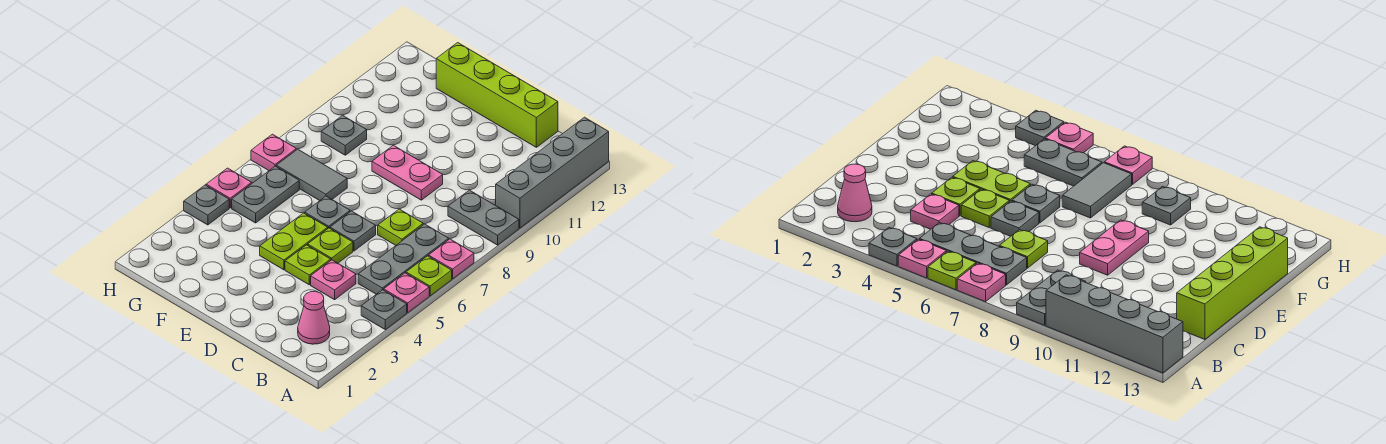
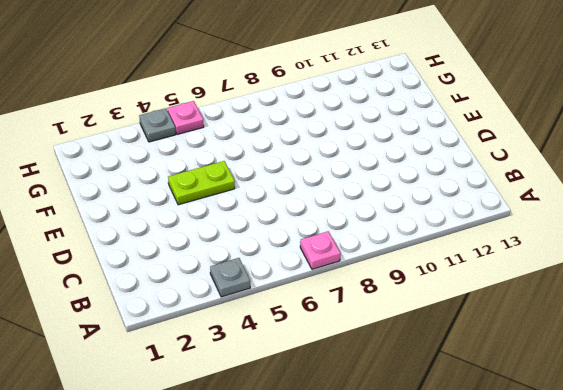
none -> pink 1x1 plate [384,273,429,313]
none -> lime 1x1 plate [406,256,452,296]
none -> grey 1x2 plate [448,190,519,245]

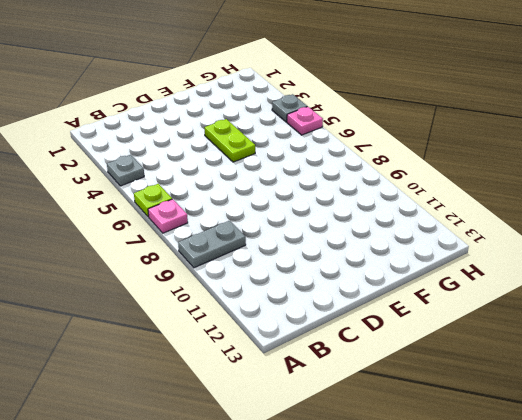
none -> pink 1x1 plate [384,273,429,313]
none -> grey 1x4 brick [496,117,609,228]
none -> pink 1x1 cone [298,292,330,344]

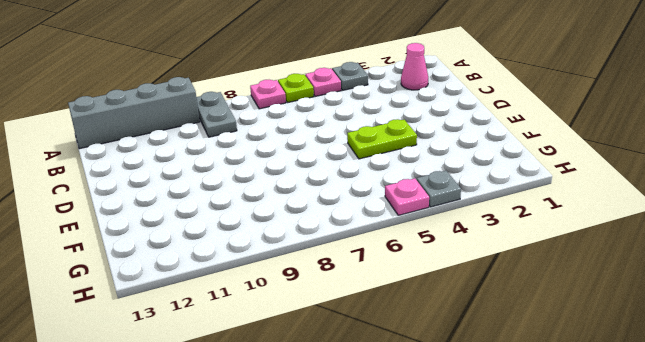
none -> grey 1x3 plate [358,224,449,294]
none -> pink 1x1 plate [311,260,356,300]
none -> lime 1x1 plate [378,209,423,245]

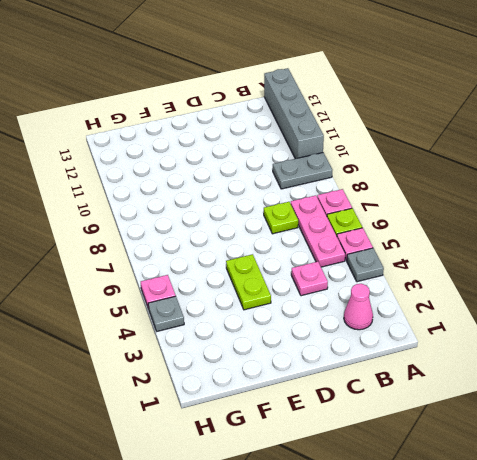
pink 1x3 plate [291,195,345,267] -> grey 1x3 plate [358,224,449,294]
none -> lime 1x4 brick [436,43,558,147]
none -> lime 1x1 plate [285,245,331,285]
none -> lime 1x1 plate [308,228,353,263]

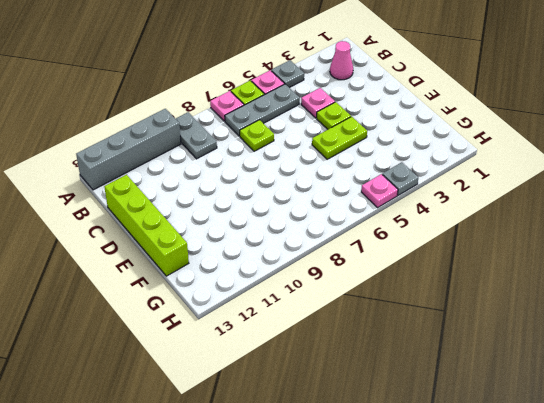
none -> lime 1x1 plate [308,228,353,263]
none -> grey 1x1 plate [330,211,376,251]
none -> pink 1x2 plate [372,145,443,200]

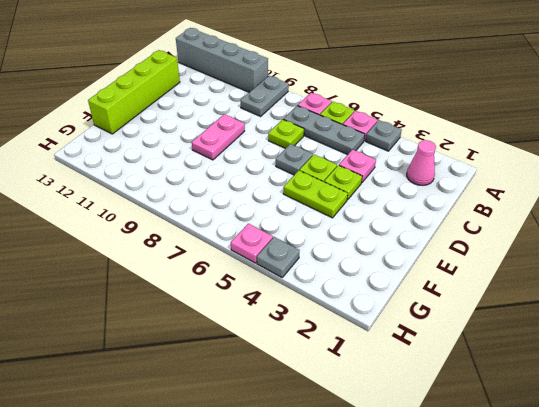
none -> grey 1x1 plate [305,196,350,228]
none -> grey 1x2 tile [276,149,347,201]
none -> grey 1x2 plate [232,166,299,223]

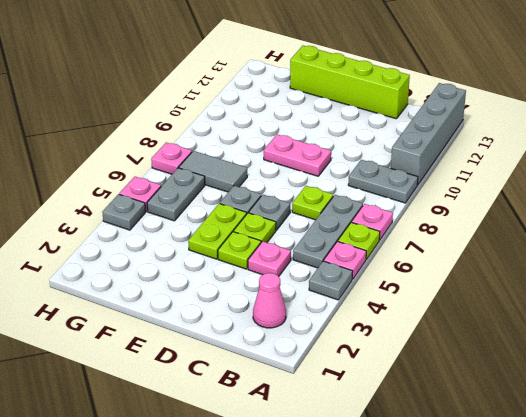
none -> grey 1x1 plate [321,115,367,155]

